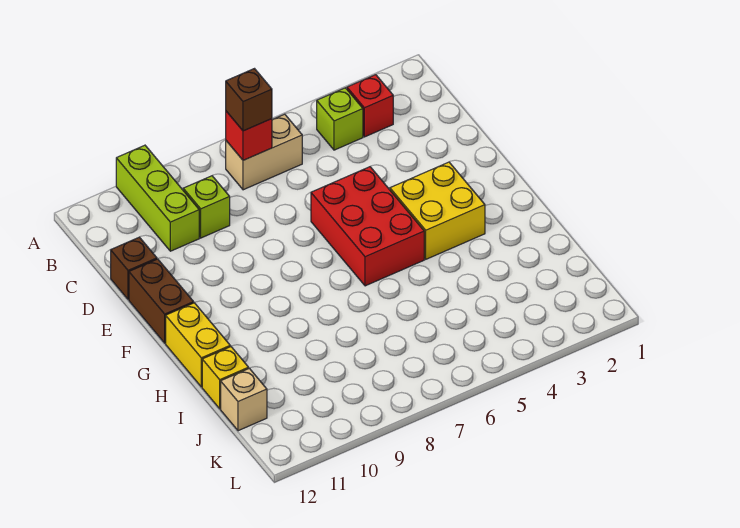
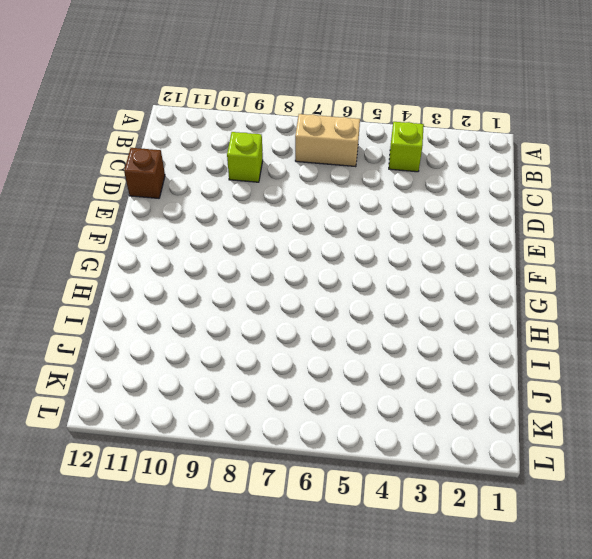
none -> lime 1x3 brick [116,145,199,251]
none -> red 1x1 brick [347,75,393,137]
none -> red 2x3 brick [311,167,424,286]

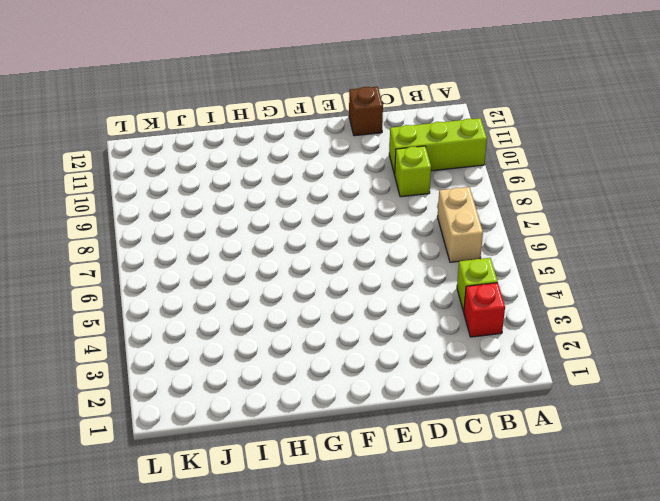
none -> red 2x3 brick [311,167,424,286]
none -> brown 1x2 brick [129,259,194,343]
none -> yellow 2x2 brick [390,162,485,259]

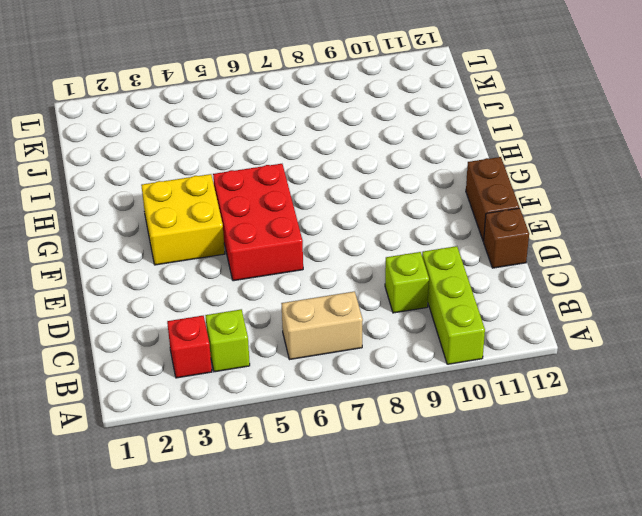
none -> yellow 1x2 brick [166,303,230,387]
none -> yellow 1x1 brick [202,347,249,409]
none -> tan 1x1 brick [221,368,267,431]

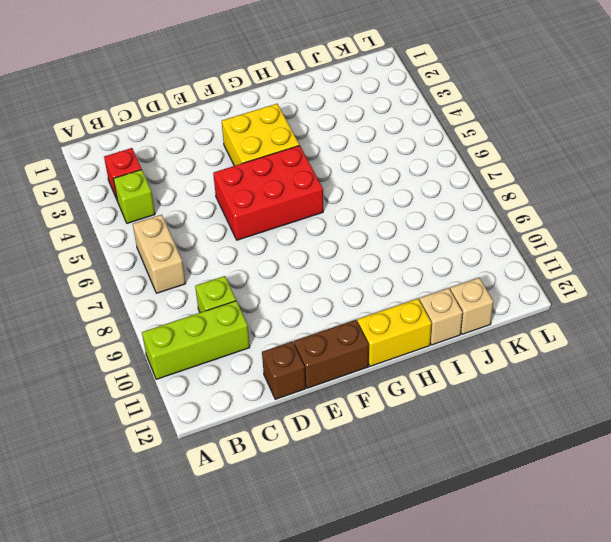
tan 1x1 brick [420,288,463,345] -> yellow 1x1 brick [202,347,249,409]
none -> red 1x1 brick [226,111,272,160]
none -> brown 1x1 brick [226,69,272,131]

